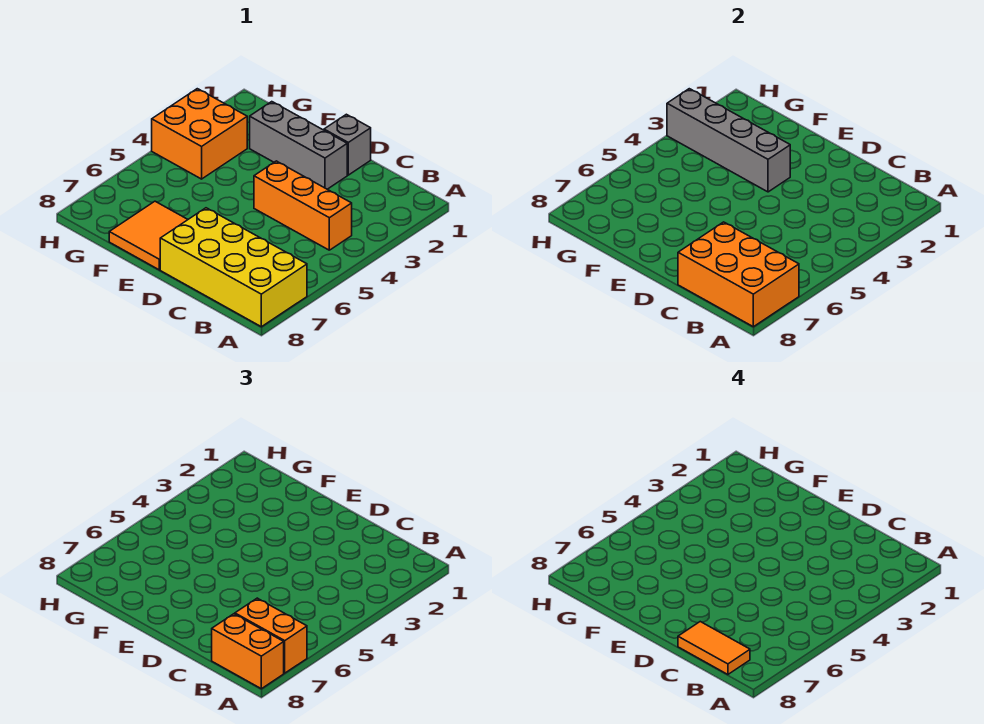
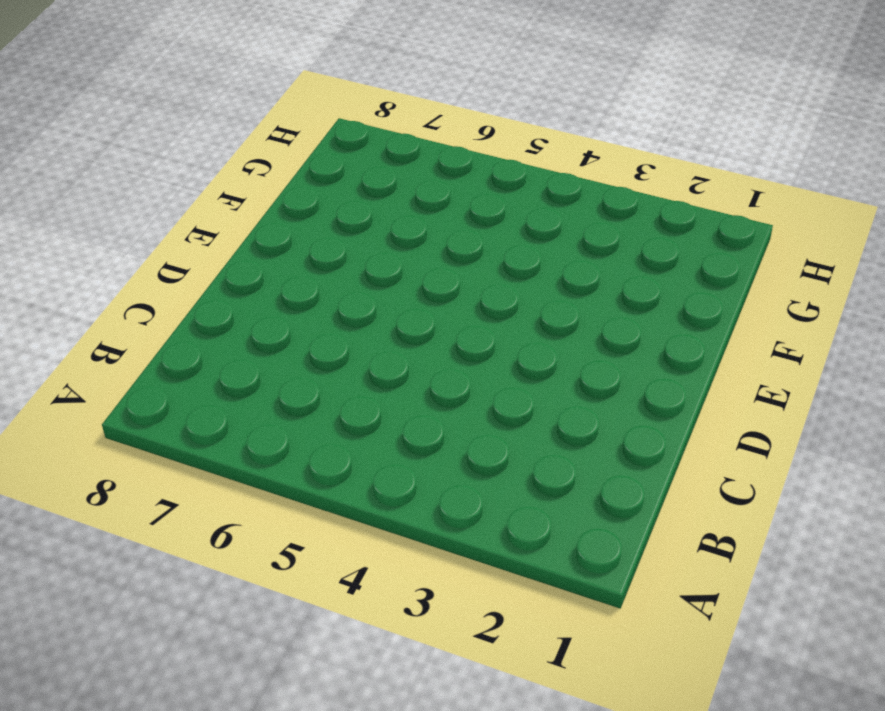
none -> yellow 2x4 brick [160,208,307,327]
none -> orange 1x3 brick [254,161,352,250]

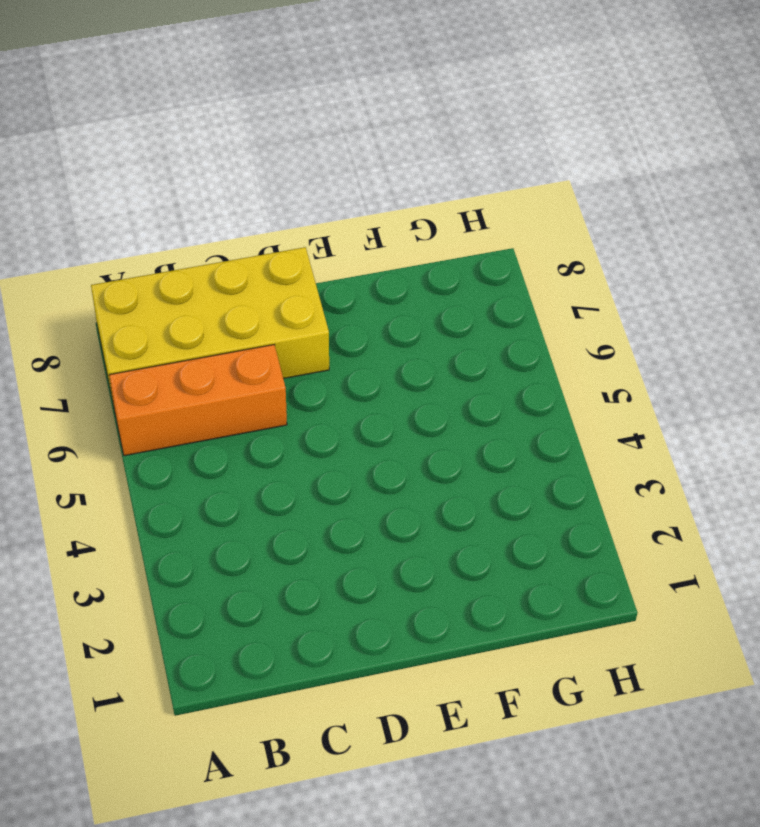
orange 1x3 brick [109,345,287,456] -> orange 1x3 brick moved to [254,161,352,250]
none -> grey 1x1 brick [324,114,371,175]
none -> grey 1x3 brick [250,102,347,189]

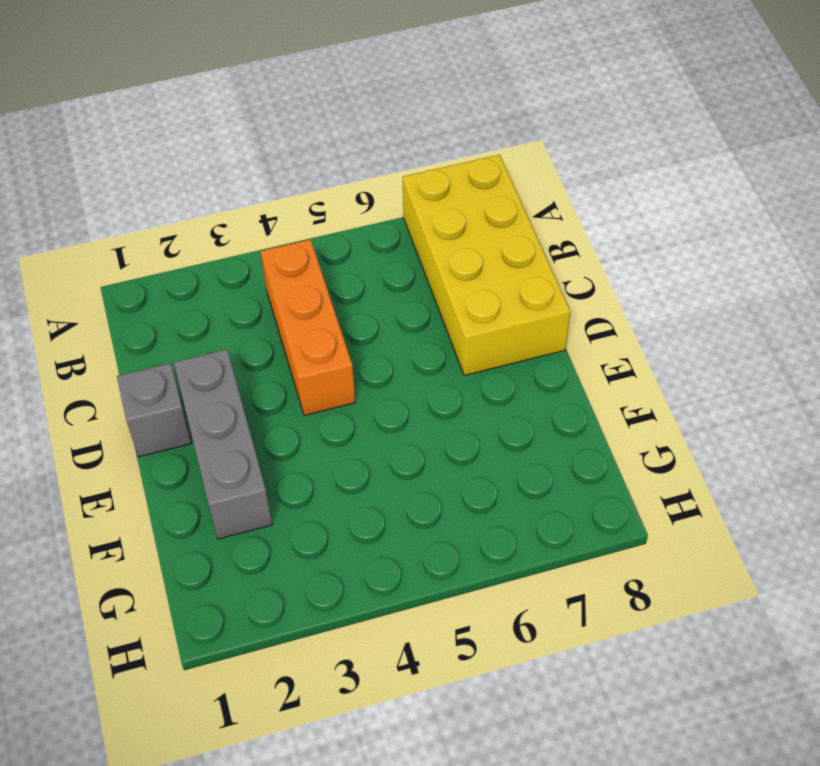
none -> orange 2x2 tile [109,201,188,270]
none -> orange 2x2 brick [152,89,247,179]

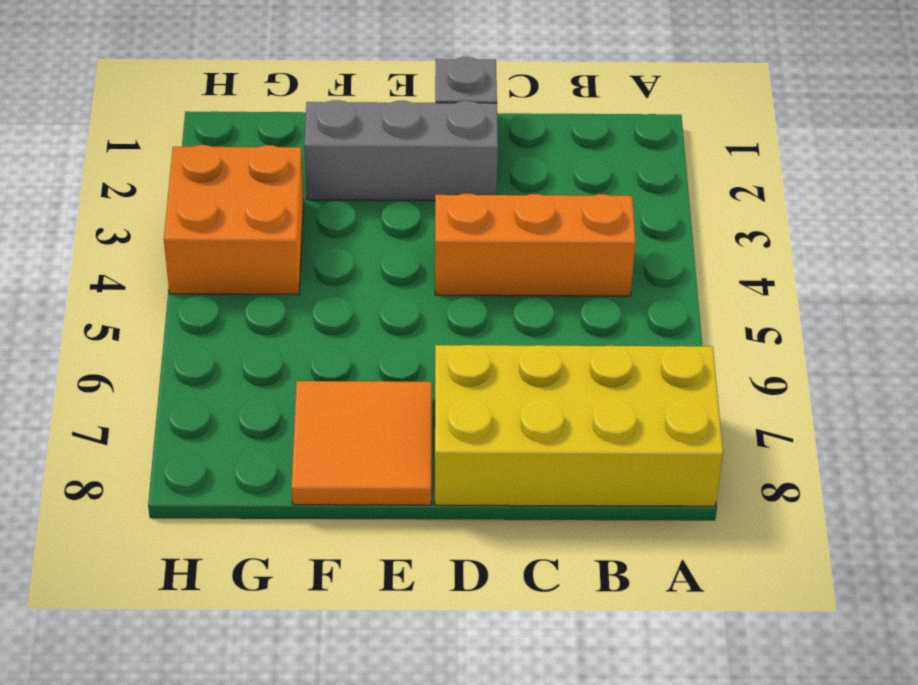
none -> orange 2x3 brick [678,222,799,327]
none -> grey 1x4 brick [667,89,790,192]

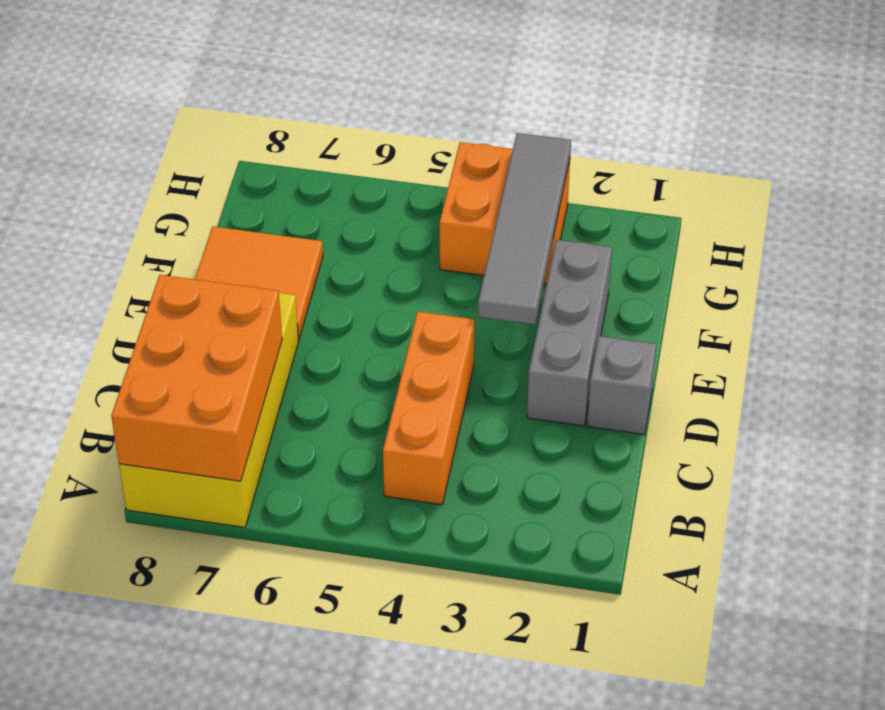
grey 1x4 tile [478,133,571,325] -> grey 1x4 brick [667,89,790,192]
none -> orange 1x2 brick [235,598,307,673]
none -> orange 1x2 brick [212,614,284,689]

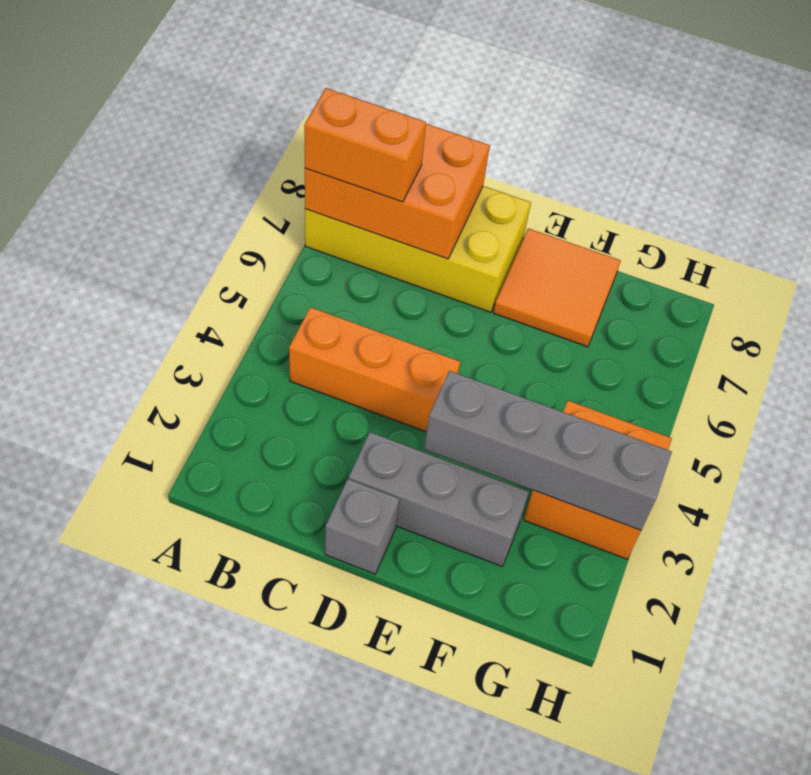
none -> orange 1x2 brick [212,614,284,689]
none -> orange 1x2 tile [678,622,750,674]

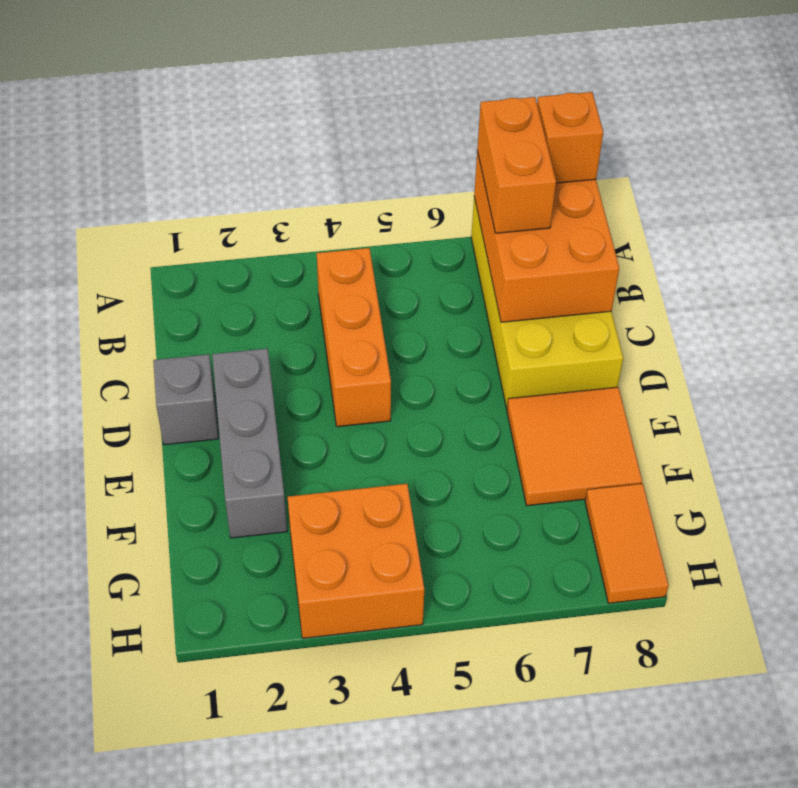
orange 1x1 brick [537,92,603,183] -> orange 1x2 brick [212,614,284,689]
orange 1x2 tile [585,484,669,603] -> orange 1x2 tile moved to [678,622,750,674]
none -> grey 1x4 brick [667,89,790,192]

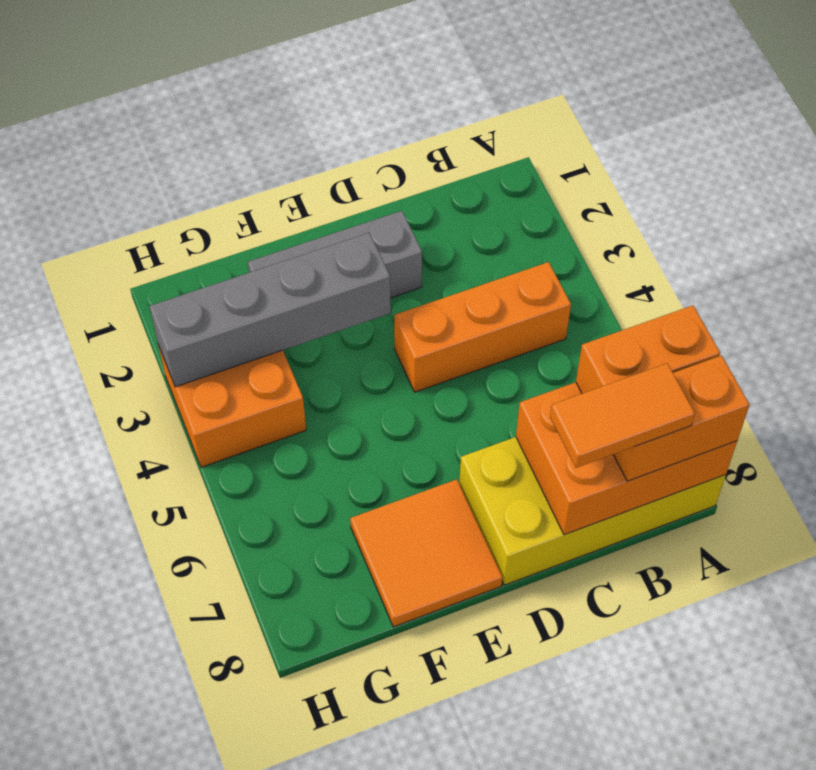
none -> grey 1x1 brick [324,114,371,175]

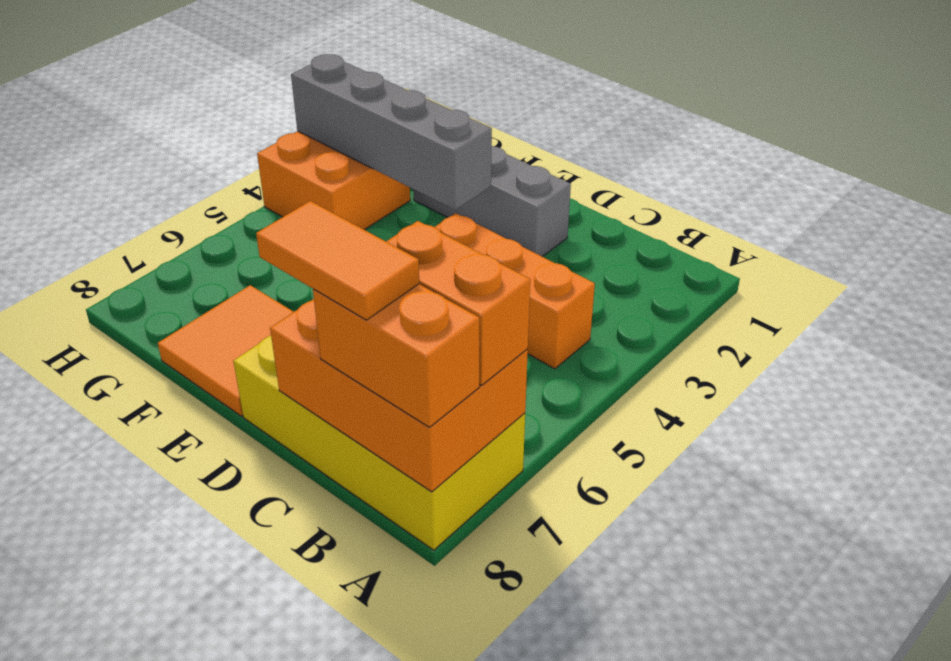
none -> grey 1x1 brick [324,114,371,175]

